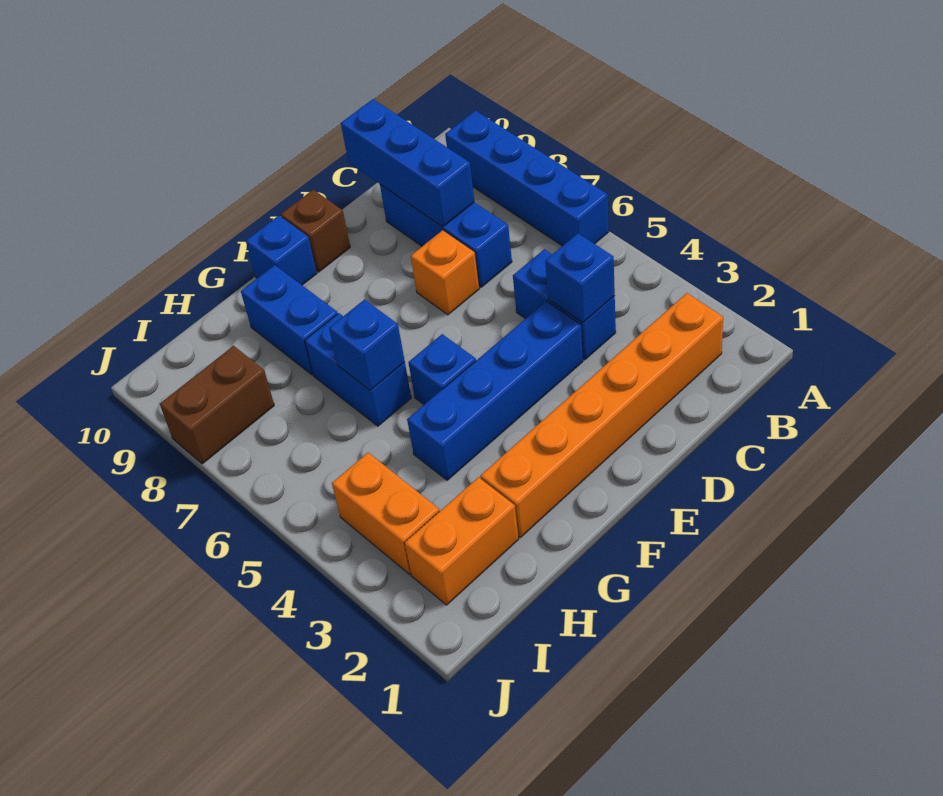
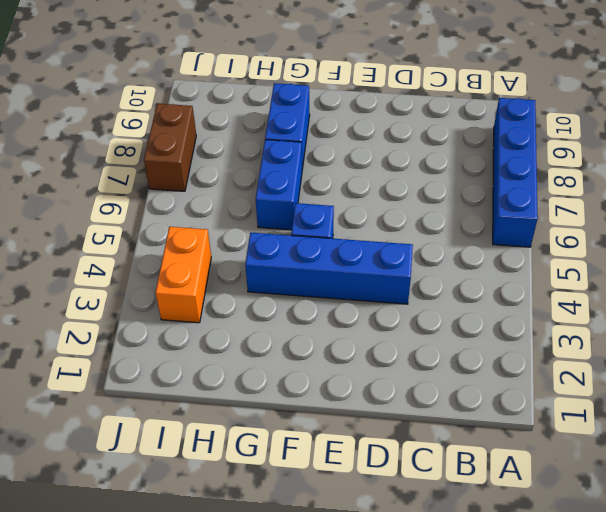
brown 1x2 brick [144,104,196,191] -> brown 1x2 brick turned to [160,346,274,464]
none -> orange 1x6 brick [480,293,723,537]
none -> blue 1x2 brick [513,249,616,360]
none -> blue 1x3 brick [380,184,512,287]

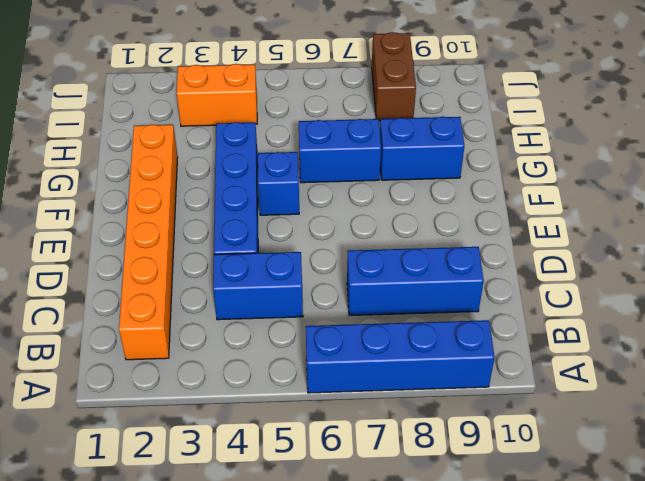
none -> orange 1x1 brick [411,230,479,315]
none -> brown 1x1 brick [281,190,350,272]
none -> blue 1x1 brick [246,216,317,285]

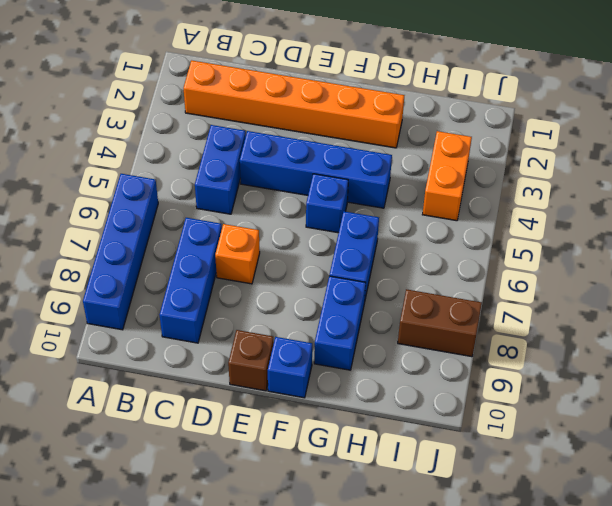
none -> orange 1x2 brick [405,477,519,605]
none -> blue 1x1 brick [545,233,615,323]
none -> blue 1x3 brick [341,99,474,227]

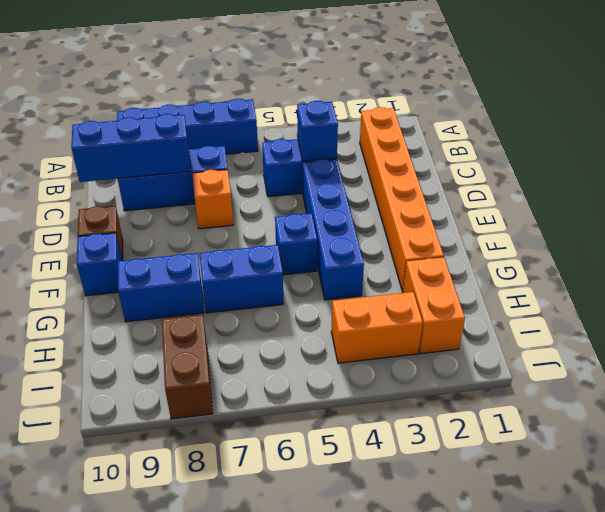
none -> blue 1x1 brick [329,300,405,390]

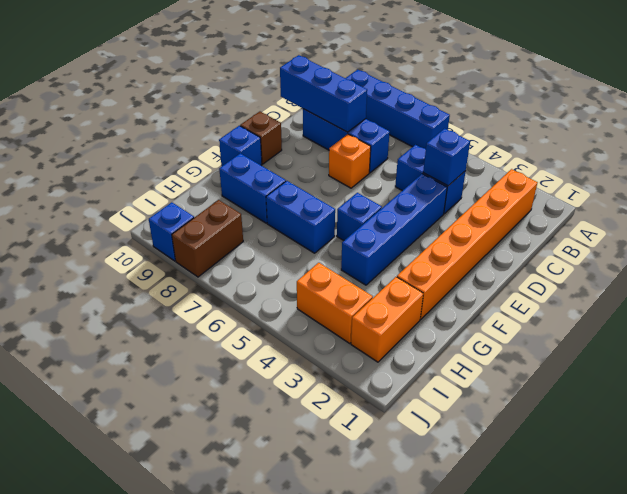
blue 1x1 brick [149,202,194,261] -> blue 1x1 brick moved to [329,300,405,390]

